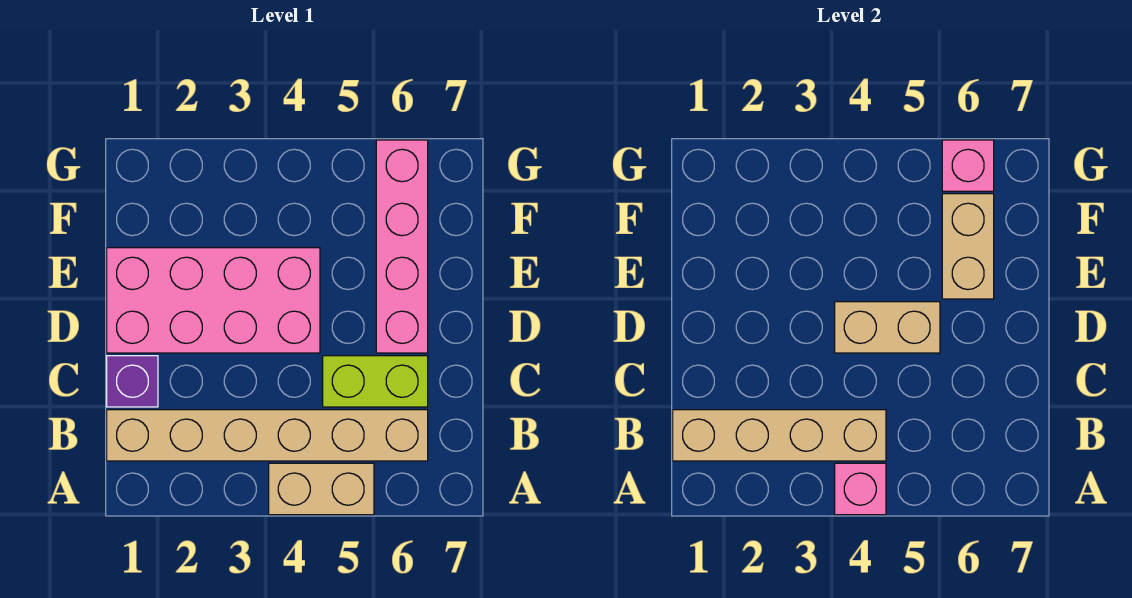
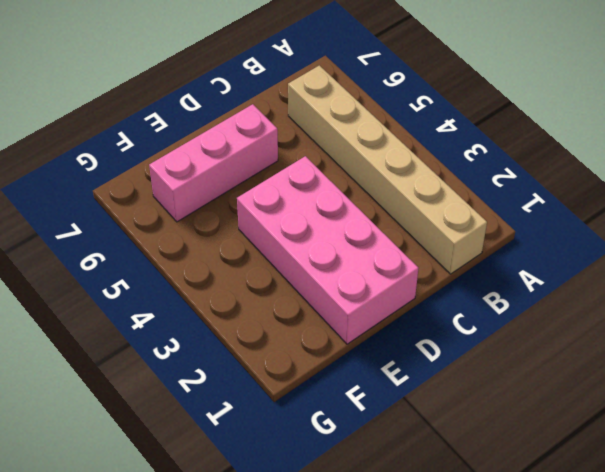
pink 1x3 brick [149,104,278,222] -> pink 1x4 brick [376,140,428,353]
none -> tan 1x2 brick [269,463,374,515]
none -> purple 1x1 brick [107,356,158,407]

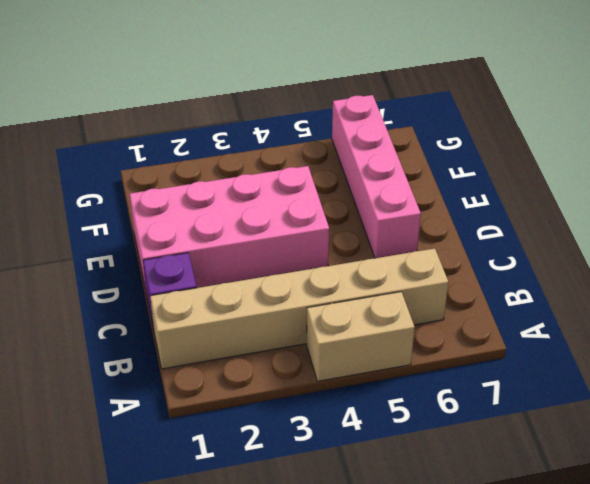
none -> lime 1x2 brick [323,356,428,407]
none -> pink 1x1 brick [835,463,886,515]

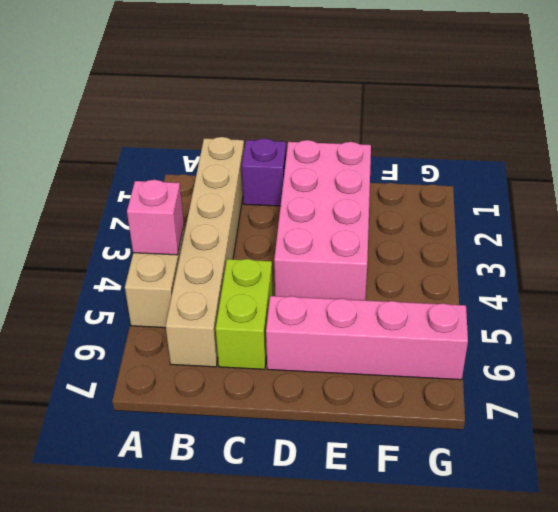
none -> tan 1x4 brick [673,410,886,461]
none -> tan 1x2 brick [835,302,940,353]

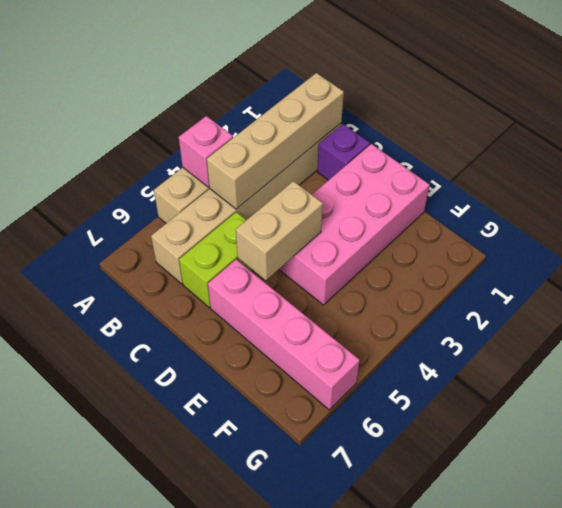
none -> tan 1x2 brick [942,194,994,299]
none -> pink 1x1 brick [942,140,994,191]

